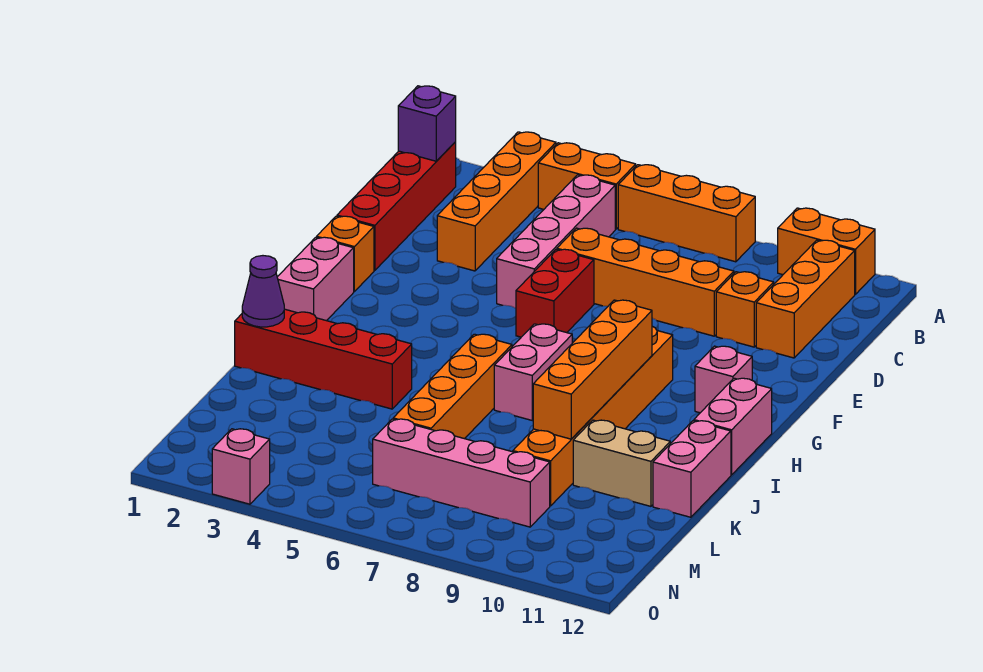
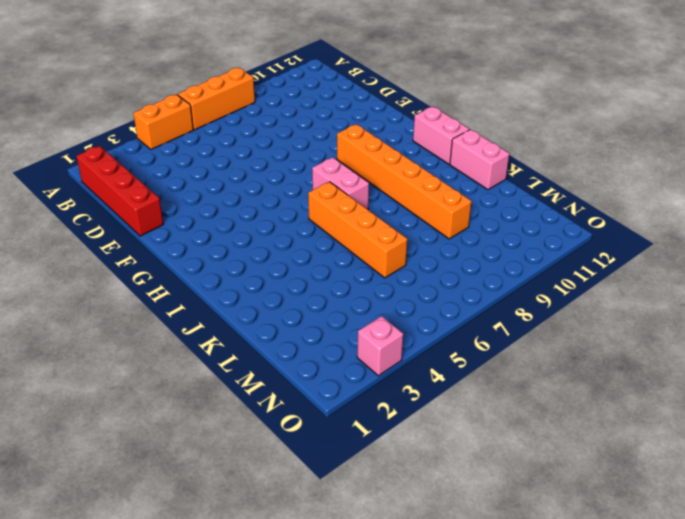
none -> orange 1x4 brick [437,132,556,271]
none -> orange 1x2 brick [778,208,875,294]
none -> pink 1x4 brick [497,175,615,308]

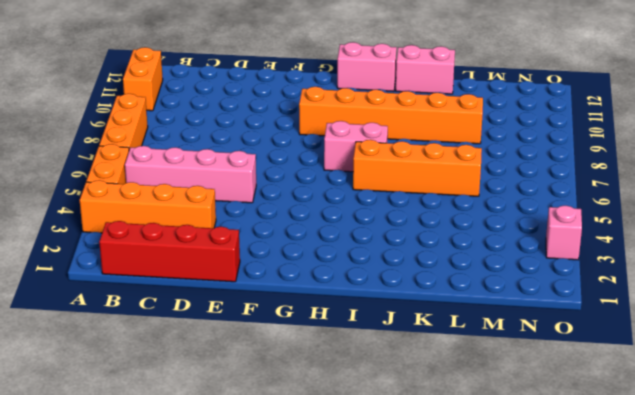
none -> orange 1x3 brick [756,240,855,358]
none -> orange 1x4 brick [557,228,734,336]
none -> orange 1x1 brick [716,272,774,347]

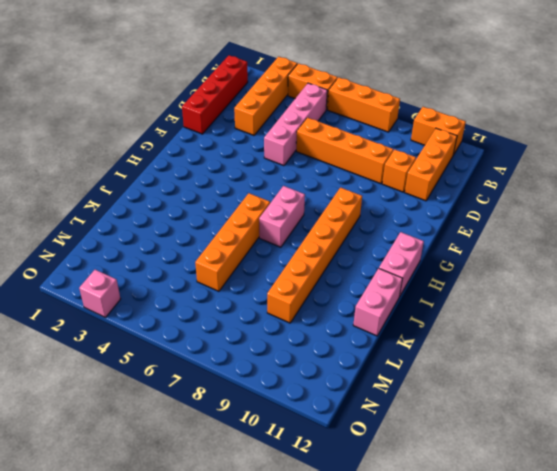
none -> red 1x2 brick [516,249,594,337]
none -> orange 1x1 brick [317,216,374,291]
none -> pink 1x2 brick [277,237,354,321]

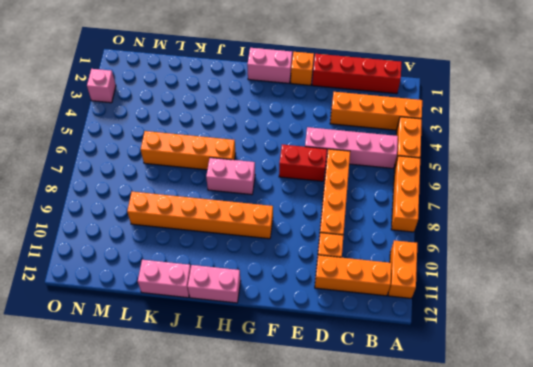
none -> pink 1x1 brick [695,346,752,413]
none -> red 1x4 brick [235,309,412,409]
none -> tan 1x2 brick [573,420,670,506]

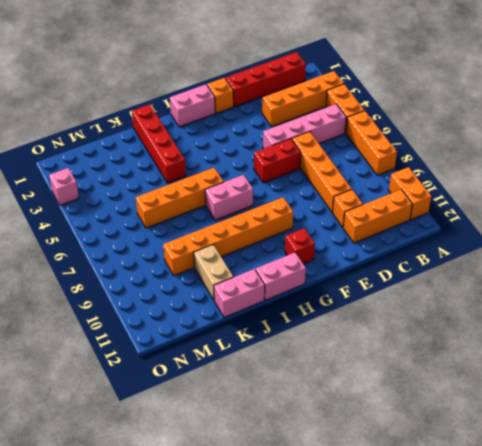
red 1x1 brick [285,228,315,264] -> pink 1x1 brick [695,346,752,413]
none -> pink 1x4 brick [373,419,550,527]
none -> purple 1x1 brick [398,86,456,161]
none -> orange 1x4 brick [533,300,652,439]

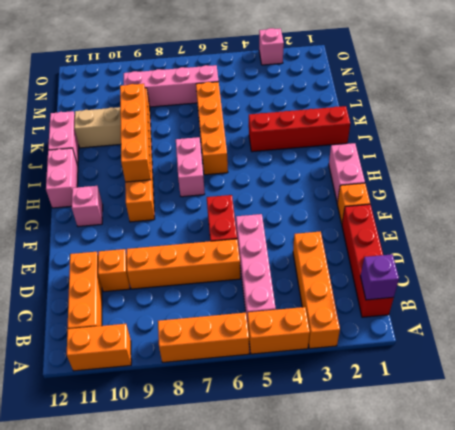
none -> purple 1x1 cone [242,256,284,327]

